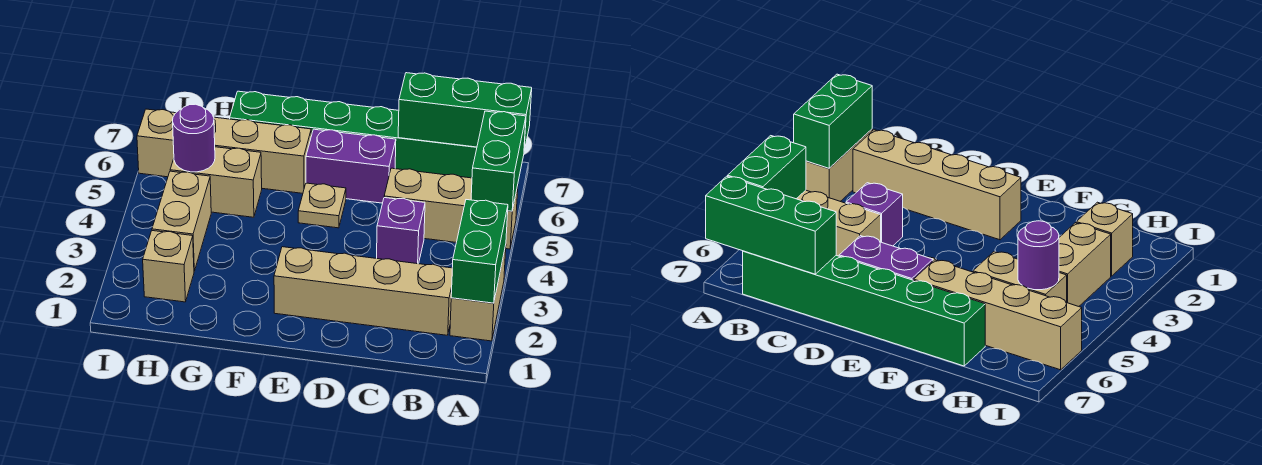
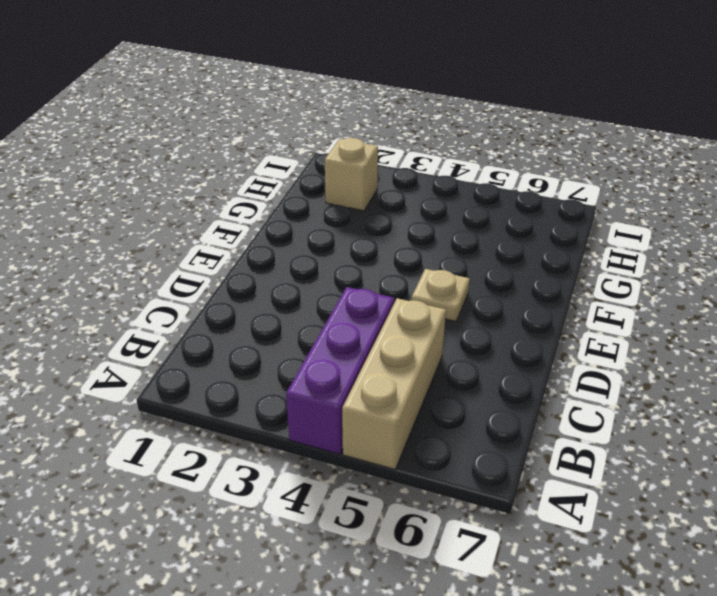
purple 1x3 brick [286,287,394,454] -> purple 1x1 brick [377,198,425,264]
none -> tan 1x2 brick [450,245,506,341]
none -> tan 1x4 brick [274,247,452,335]
none -> green 1x6 brick [230,91,477,178]

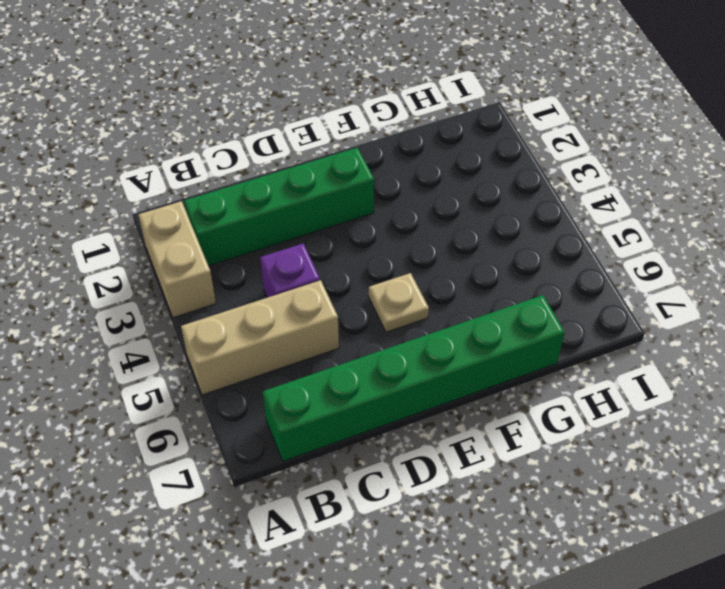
green 1x4 brick [184,148,374,266] -> tan 1x4 brick [274,247,452,335]
none -> purple 1x2 brick [306,129,396,203]
none -> tan 1x4 brick [137,109,311,193]
none -> tan 1x2 brick [170,147,262,217]

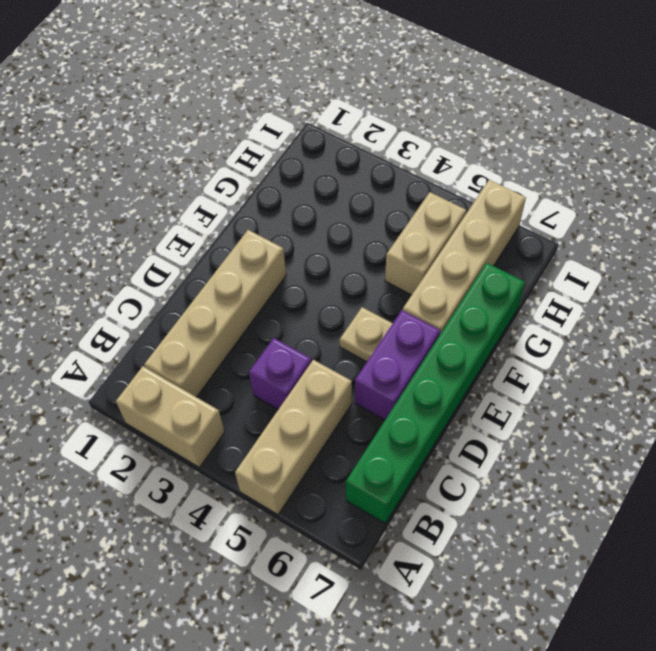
none -> tan 1x1 brick [143,231,194,302]
none -> tan 1x2 brick [152,171,211,271]
none -> green 1x2 brick [451,200,508,303]

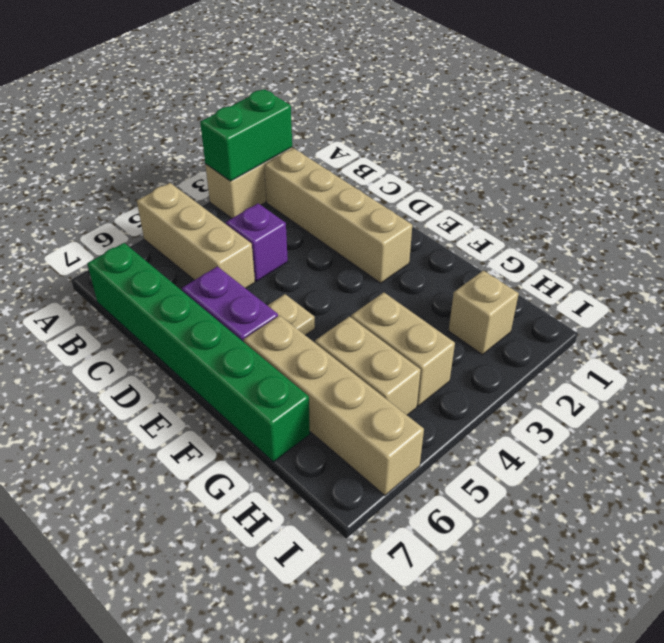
tan 1x2 brick [351,292,455,406] -> tan 1x2 brick turned to [152,171,211,271]
none -> green 1x2 brick [471,111,526,211]
none -> green 1x3 brick [398,73,532,151]
none -> purple 1x1 round brick [173,104,215,172]

